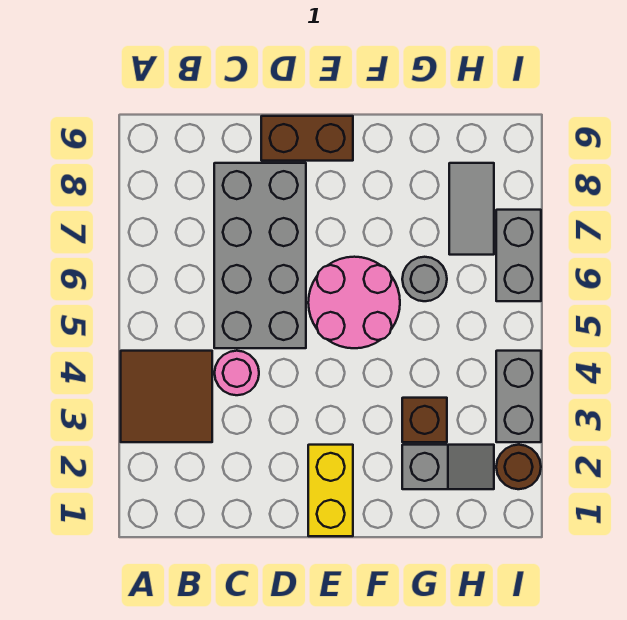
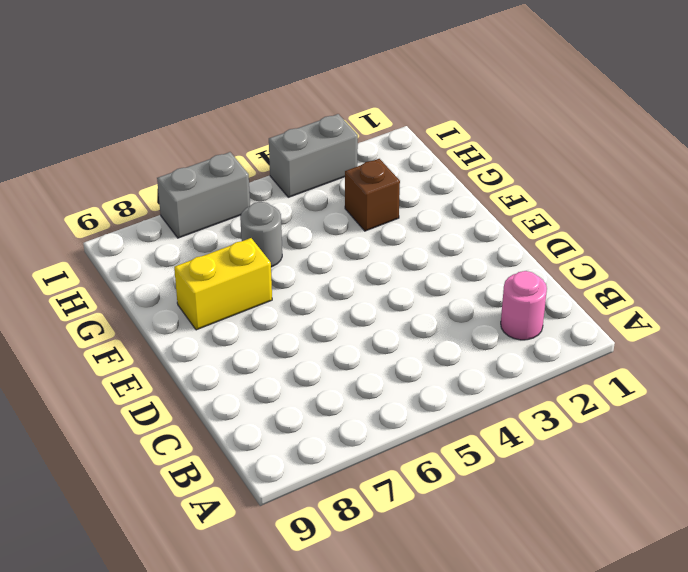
pink 1x1 round brick [501,271,547,340] -> pink 1x1 round brick moved to [215,351,259,395]
yellow 1x2 brick [174,238,272,330] -> yellow 1x2 brick moved to [308,445,353,536]
none -> brown 2x2 tile [121,351,212,442]
none -> grey 2x4 brick [214,163,306,348]
none -> brown 1x2 brick [261,116,353,161]

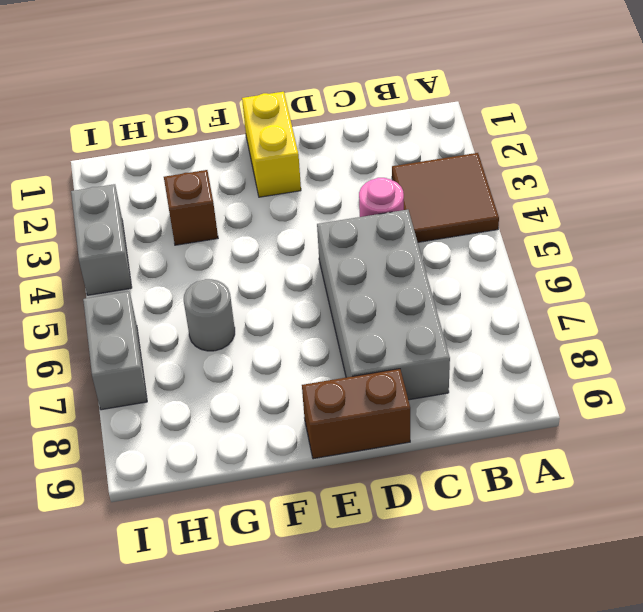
none -> pink 2x2 round brick [308,257,400,348]
none -> grey 1x2 slope [402,445,494,489]
none -> grey 1x2 tile [449,163,494,255]

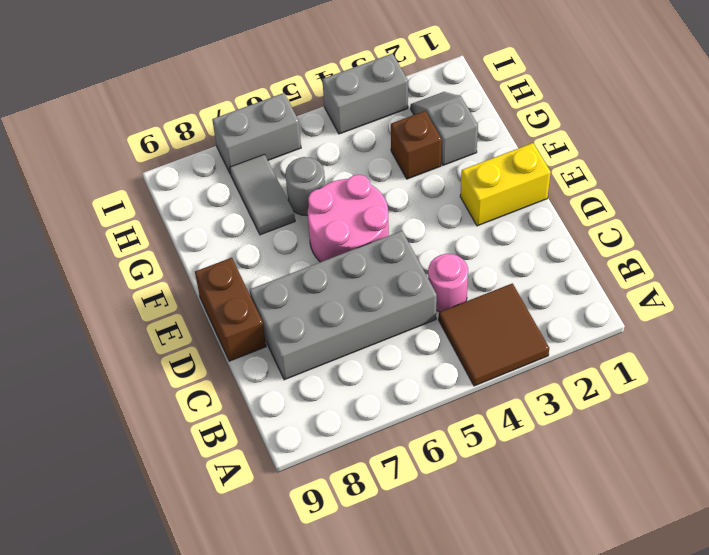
grey 1x2 tile [230,154,295,235] -> grey 1x2 tile turned to [449,163,494,255]
none -> brown 1x1 round brick [496,445,541,489]

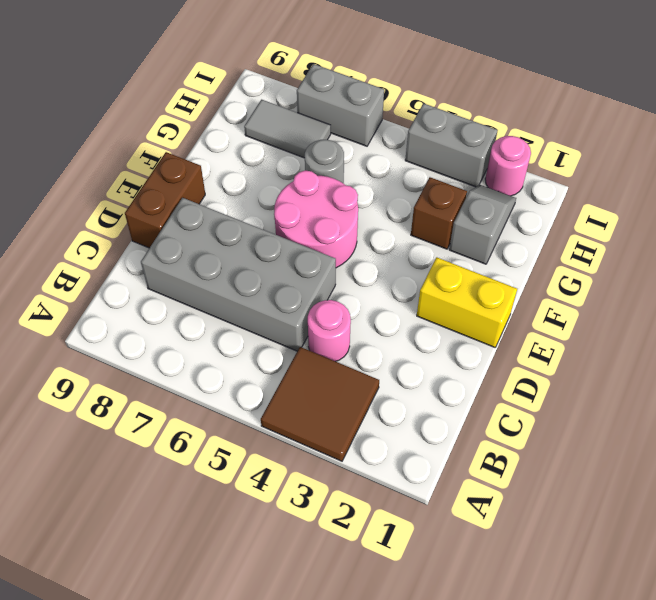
pink 1x1 round brick [485,136,531,196] -> brown 1x1 round brick [496,445,541,489]

